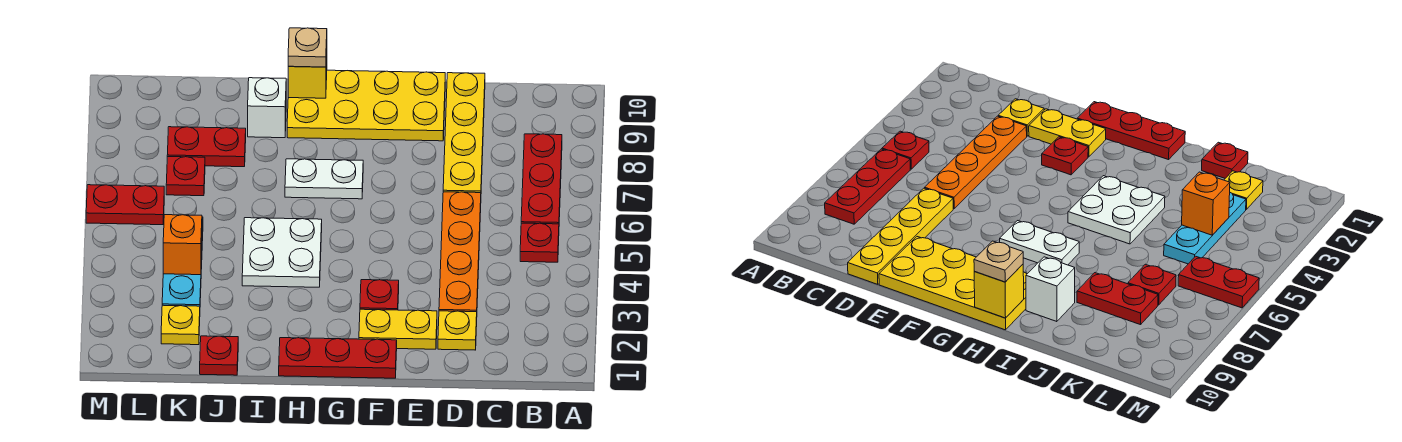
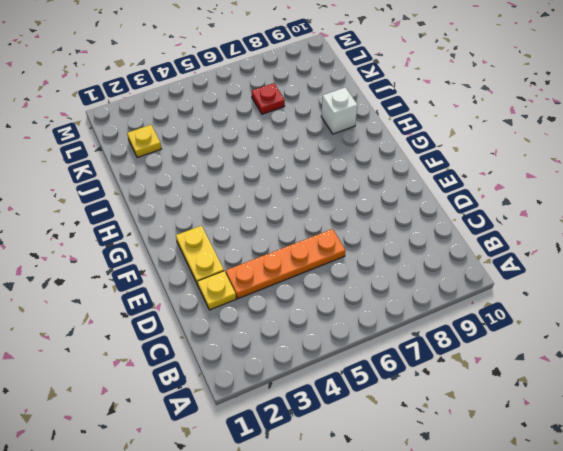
none -> red 1x1 plate [520,223,559,262]
none -> red 1x3 plate [521,134,562,224]
none -> yellow 1x4 plate [443,73,485,193]

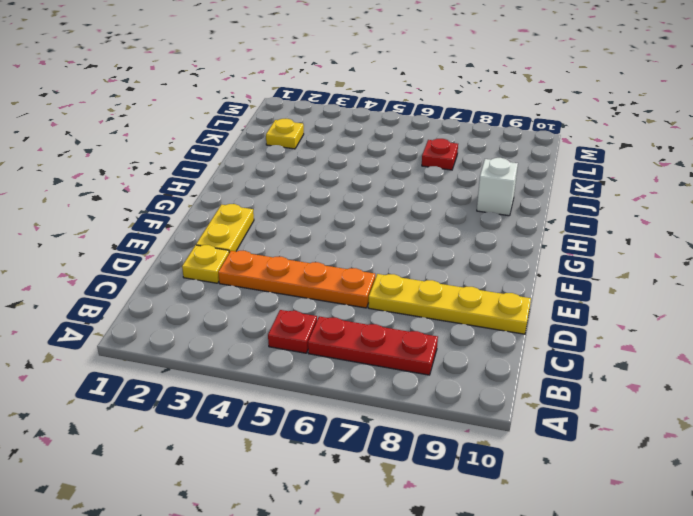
none -> yellow 2x4 plate [287,70,445,141]
none -> red 1x3 plate [279,338,397,378]
none -> red 1x1 plate [360,280,399,310]

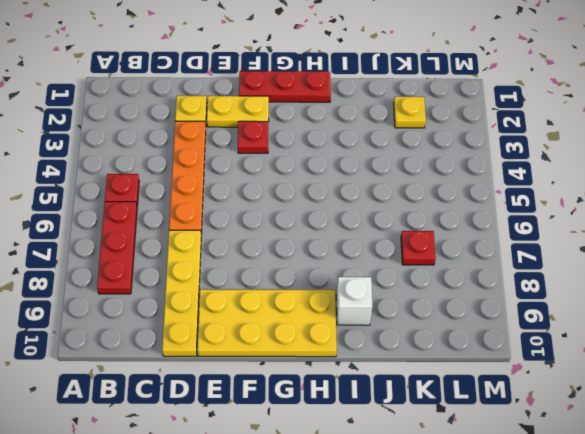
none -> white 1x2 plate [285,159,363,199]
none -> white 2x2 plate [242,218,322,287]
none -> red 1x1 plate [200,336,238,375]

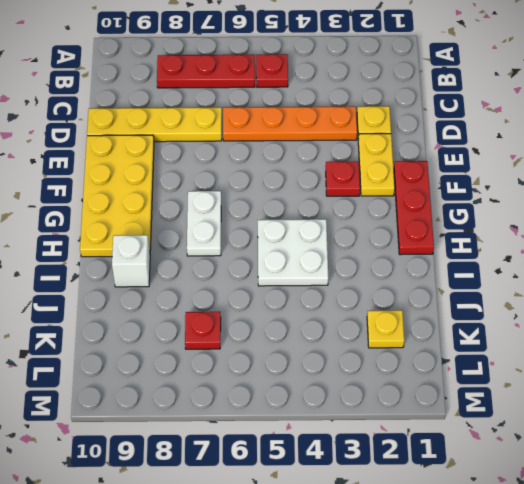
none -> red 1x1 plate [200,336,238,375]
none -> red 1x2 plate [167,127,246,167]
none -> cyan 1x3 plate [162,217,203,306]

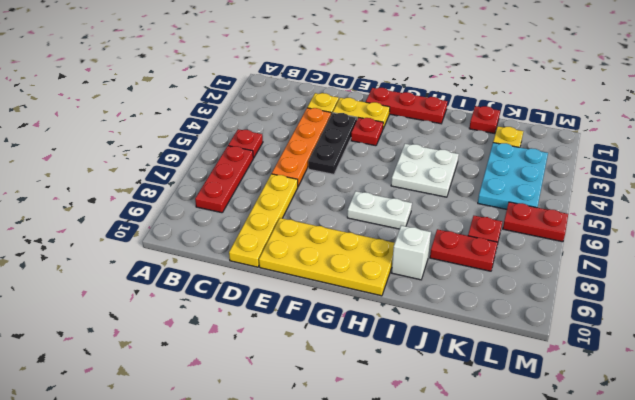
black 1x3 plate [308,113,357,174] -> none
cyan 2x3 plate [478,143,548,209] -> cyan 1x3 plate [162,217,203,306]
none -> yellow 1x1 brick [288,49,327,98]
none -> orange 1x1 brick [163,215,202,275]
none -> tan 1x1 plate [288,28,327,67]

